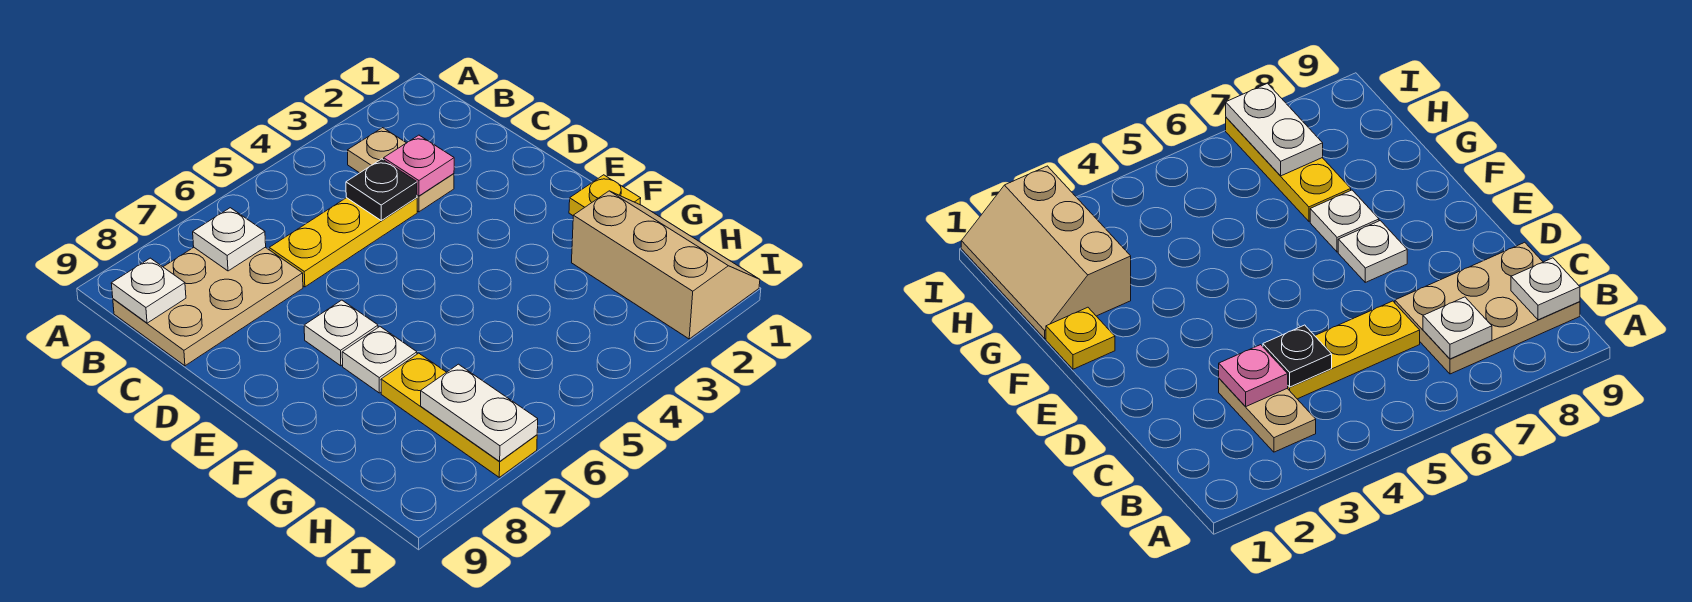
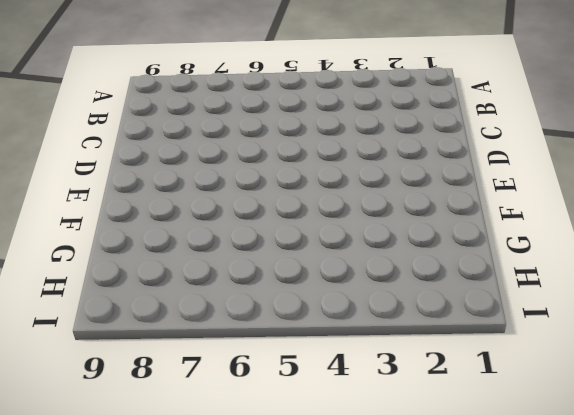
none -> tan 1x2 plate [348,128,454,212]
none -> tan 2x3 plate [113,247,303,366]
none -> yellow 1x3 plate [269,198,417,287]

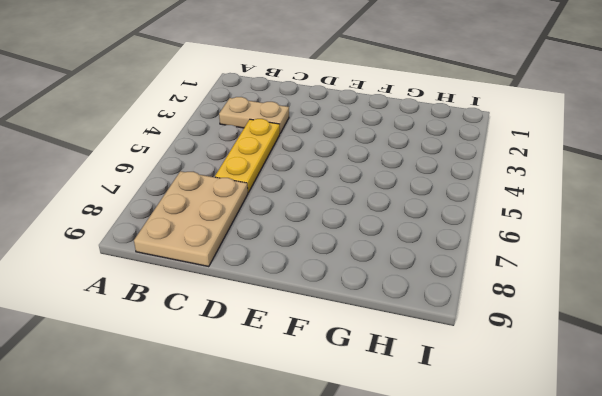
none -> white 1x1 plate [304,300,378,366]
none -> yellow 1x1 plate [569,175,641,215]
none -> white 1x1 plate [342,327,417,393]

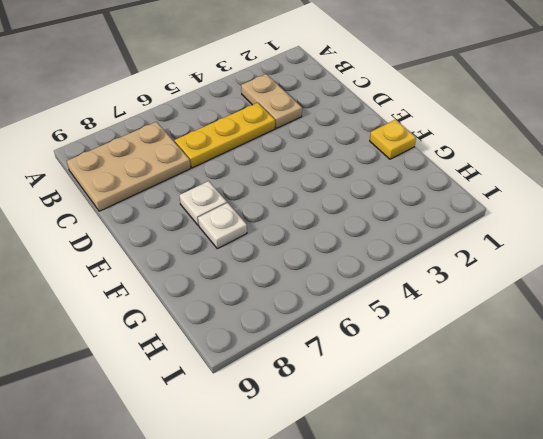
none -> tan 2x3 slope [572,191,760,339]
none -> yellow 1x3 plate [381,353,537,477]
none -> white 1x1 plate [193,208,266,271]

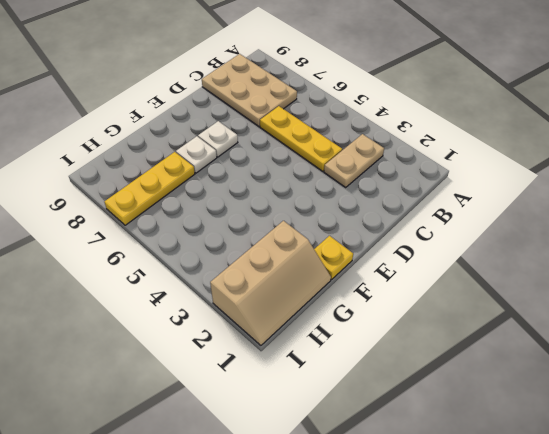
none -> white 1x1 plate [193,208,266,271]
none -> white 1x1 plate [111,258,186,323]
none -> pink 1x1 plate [384,135,454,196]

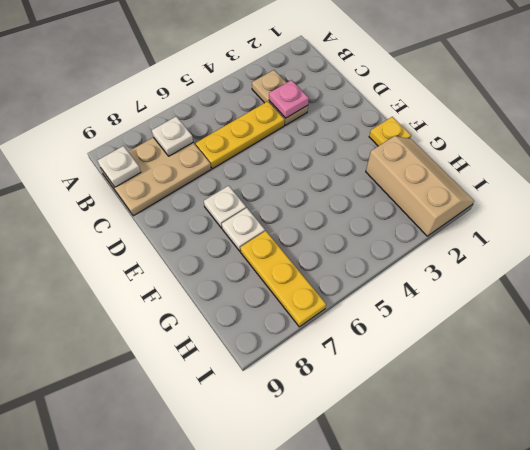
none -> black 1x1 plate [346,159,417,220]
none -> white 1x2 plate [421,364,538,462]

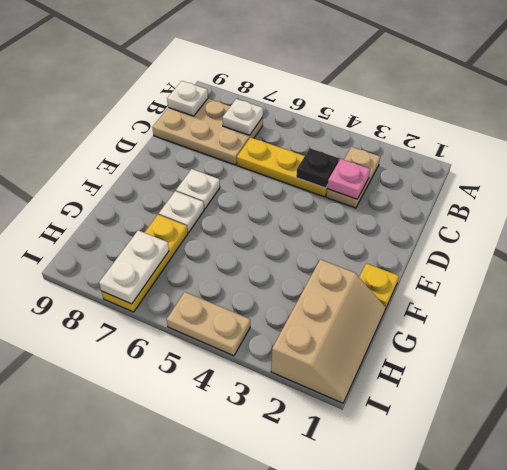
tan 1x2 plate [167,292,250,356] -> none

